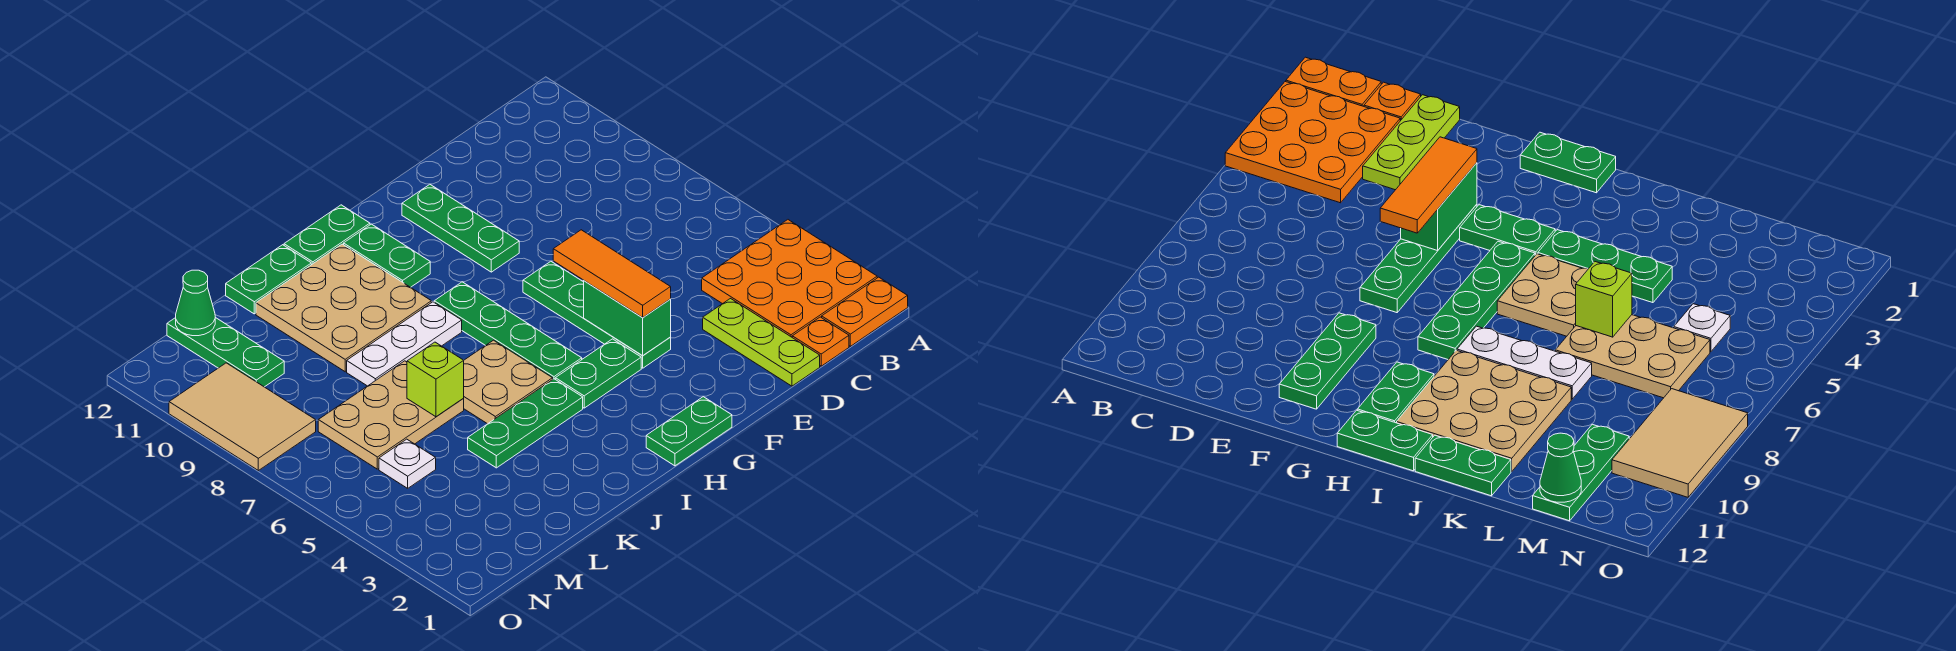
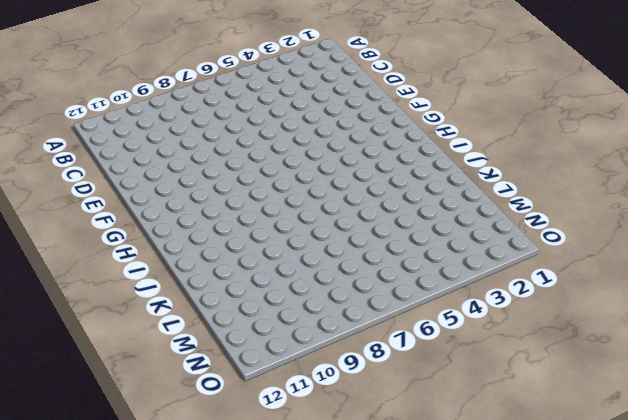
none -> orange 1x2 plate [822,277,908,346]
none -> orange 3x3 plate [702,220,877,337]
none -> orange 1x1 plate [792,317,849,366]

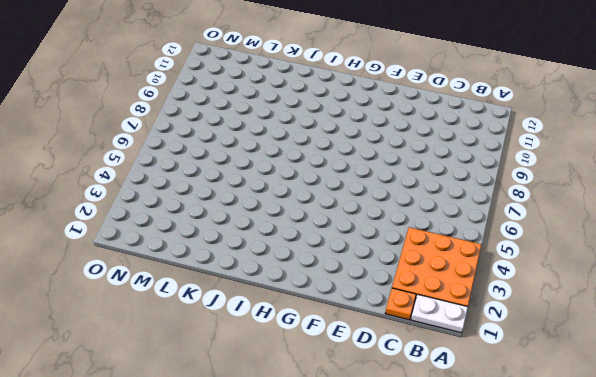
white 1x2 plate [411,294,468,333] -> orange 1x2 plate [822,277,908,346]
none -> lime 1x3 plate [703,299,820,386]
none -> green 1x4 plate [523,261,671,368]
none -> green 1x3 plate [402,184,519,272]

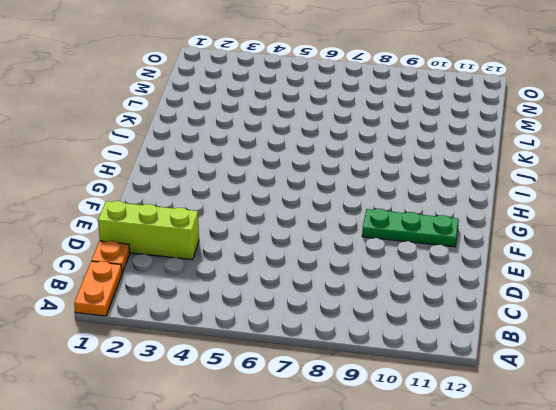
lime 1x3 brick [98,201,199,260] -> lime 1x3 plate [703,299,820,386]
none -> orange 3x3 plate [702,220,877,337]
none -> green 1x4 plate [523,261,671,368]
none -> green 1x2 plate [646,397,732,466]

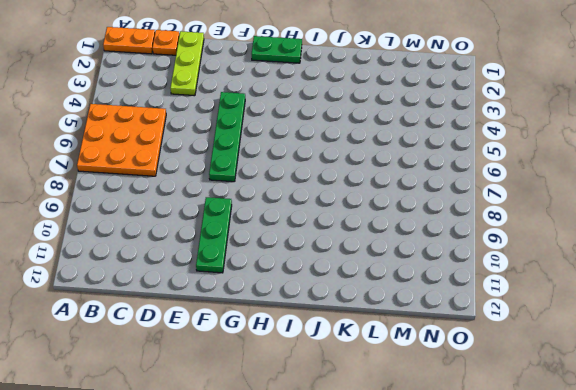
orange 3x3 plate [77,104,166,176] -> orange 3x3 plate moved to [702,220,877,337]
none -> green 1x2 plate [555,339,641,408]
none -> green 1x4 plate [434,282,582,379]
none -> green 1x2 plate [344,224,430,287]

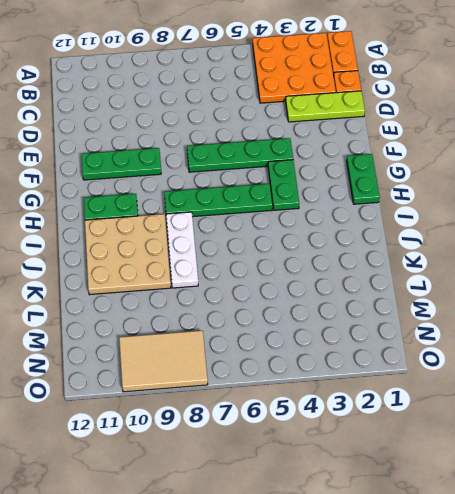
none -> green 1x2 plate [284,205,370,265]
none -> green 1x3 plate [468,379,583,468]
none -> tan 2x2 plate [464,340,553,424]

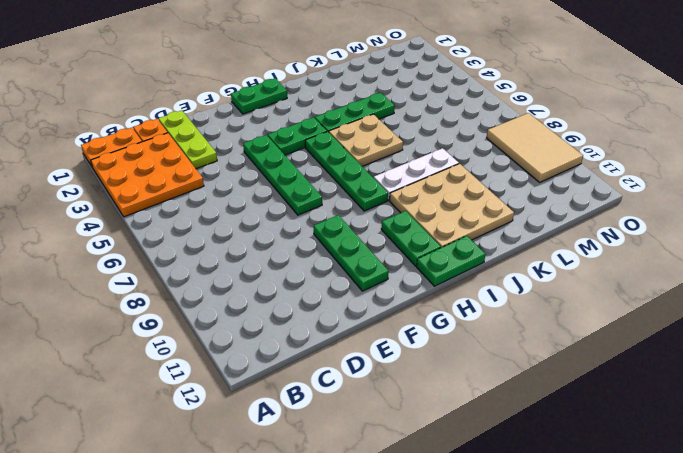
none -> green 1x2 plate [226,245,311,314]
none -> tan 2x3 plate [318,361,464,469]
none -> white 1x1 plate [379,439,436,488]

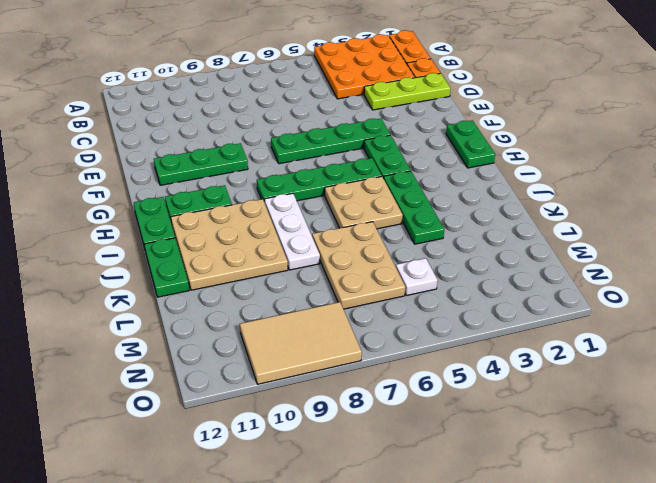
none -> green 1x3 plate [167,317,284,387]
none -> green 1x2 brick [584,281,671,355]
none -> lime 1x1 brick [407,342,464,417]

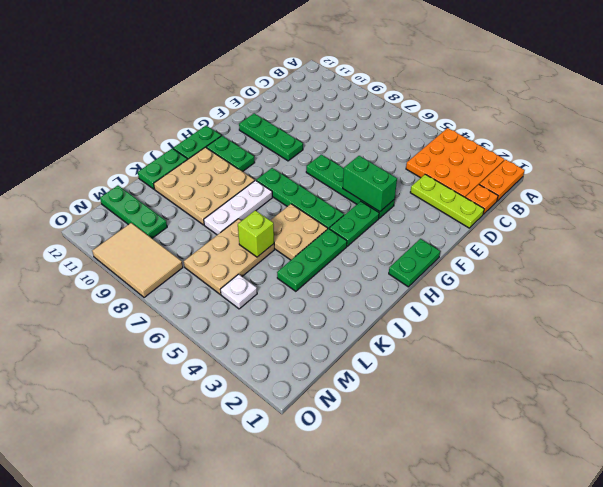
none -> green 1x1 cone [176,270,215,336]
none -> orange 1x3 tile [553,230,671,318]

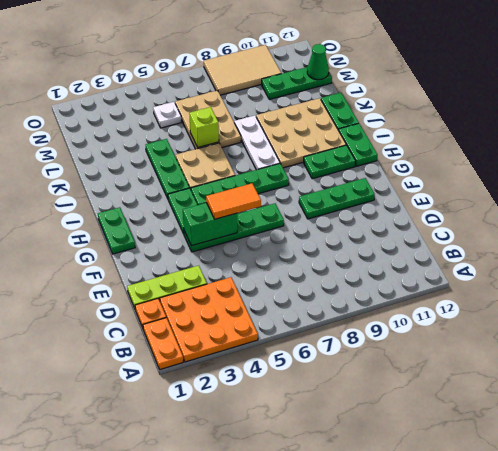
orange 1x2 tile [206,183,261,219] -> orange 1x3 tile [553,230,671,318]

